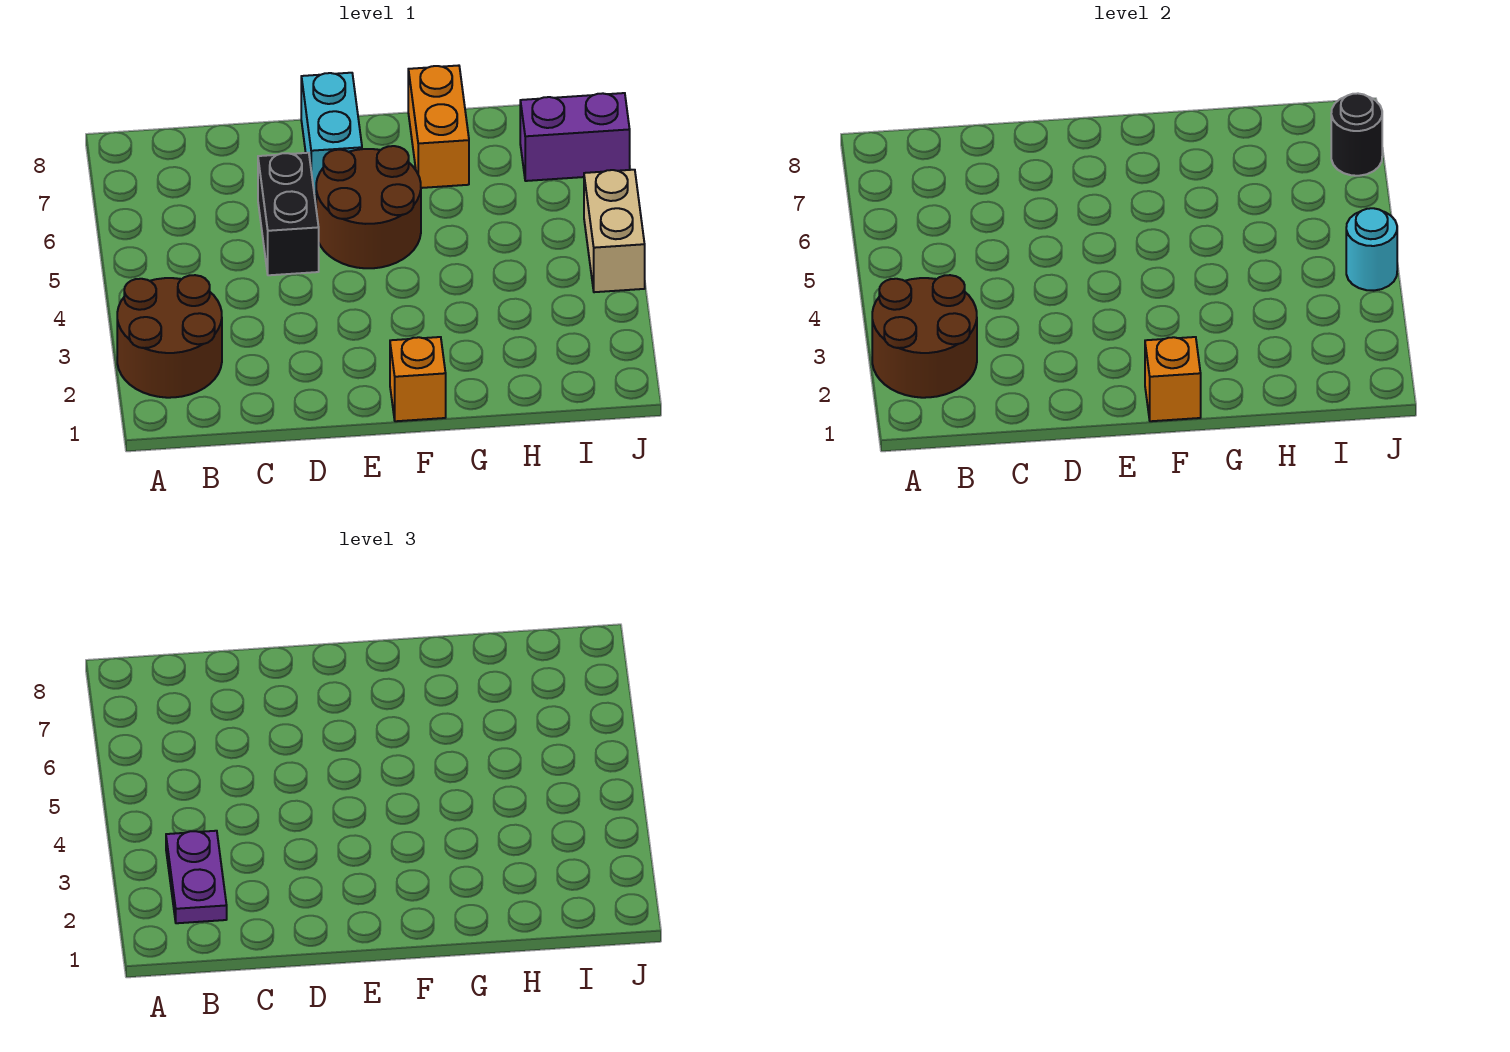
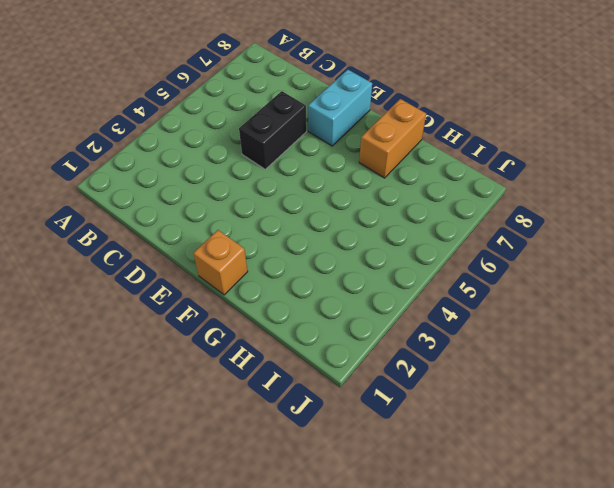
none -> brown 2x2 round brick [117,275,222,398]
none -> brown 2x2 round brick [316,146,421,268]
none -> purple 1x2 brick [520,93,630,181]

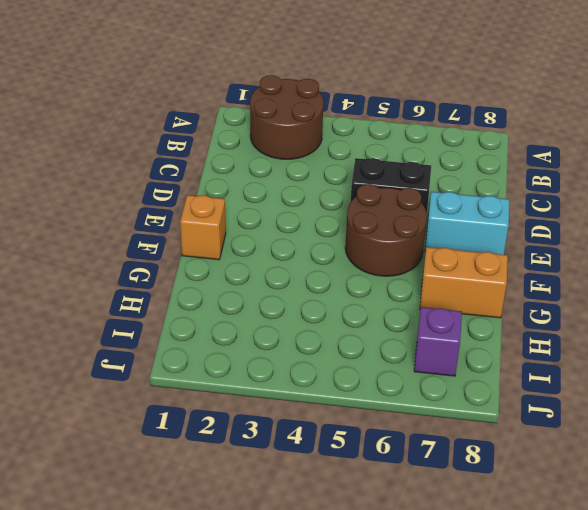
purple 1x1 brick [414,307,462,376] -> purple 1x2 brick [520,93,630,181]
none -> tan 1x2 brick [584,170,645,292]
none -> brown 2x2 round brick [872,275,977,398]
none -> orange 1x1 brick [1145,337,1201,421]

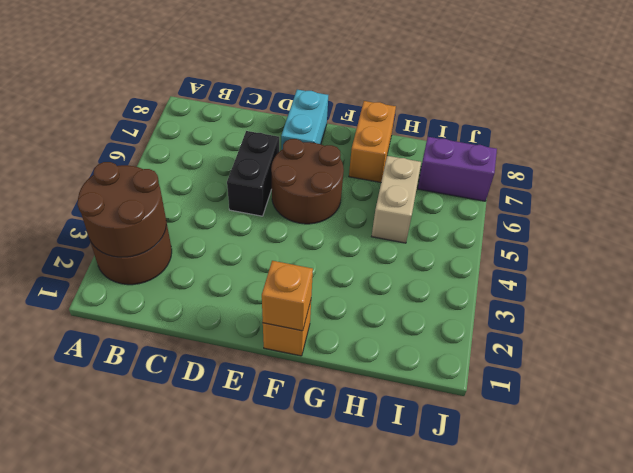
tan 1x2 brick [372,156,421,243] -> tan 1x2 brick moved to [584,170,645,292]
none -> cyan 1x1 round brick [1346,208,1397,291]
none -> black 1x1 round brick [1331,93,1382,176]
none -> purple 1x2 plate [166,831,227,923]

